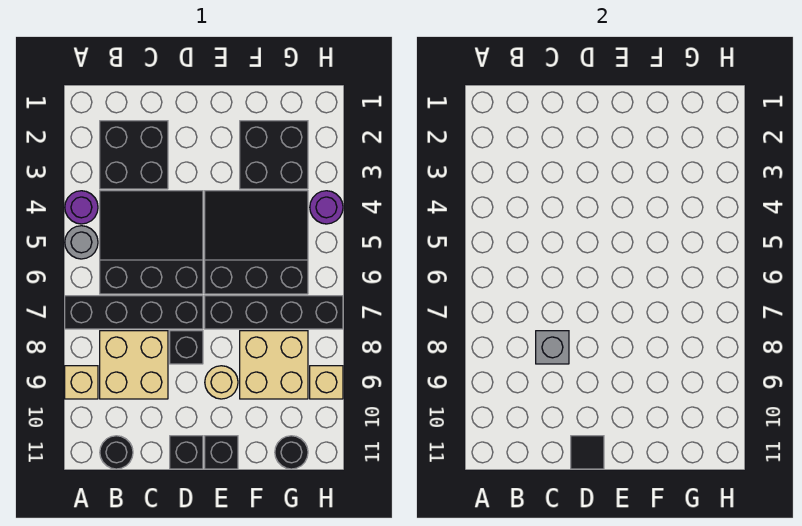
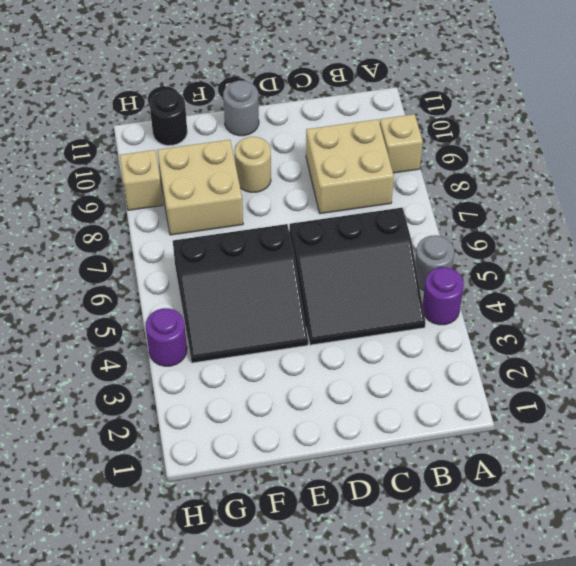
grey 1x1 round brick [223,81,259,136] -> black 1x1 brick [205,436,238,469]
none -> black 1x4 brick [65,296,203,329]
none -> black 2x2 brick [100,121,168,189]
none -> black 1x1 round brick [100,436,133,469]

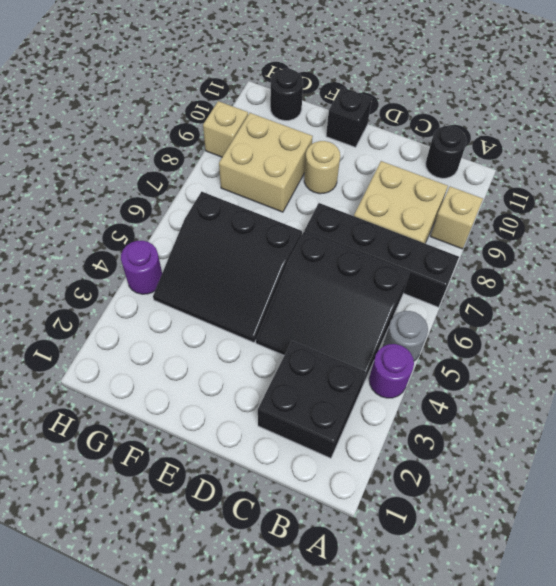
none -> black 1x1 brick [170,331,203,364]
none -> black 1x1 brick [170,436,203,469]
none -> black 1x4 brick [205,296,343,329]

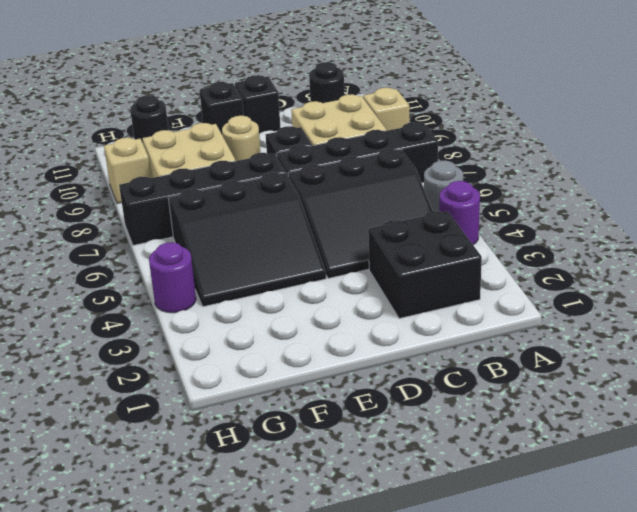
none -> black 2x2 brick [240,121,308,189]
none -> grey 1x1 brick [536,331,569,364]
none -> black 1x1 tile [571,436,604,469]

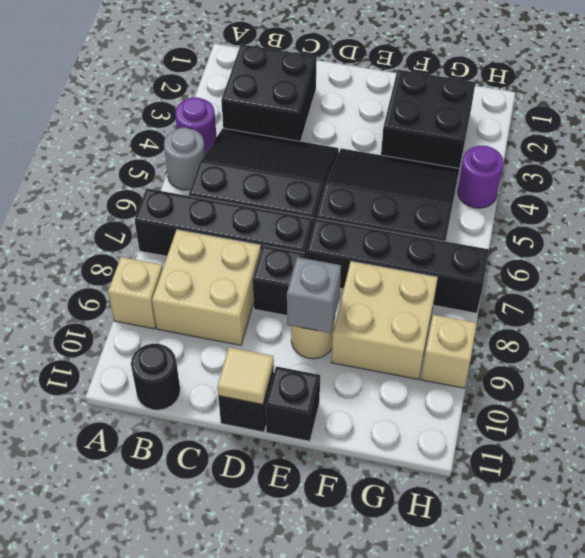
tan 1x1 tile [217,347,274,404] -> black 1x1 tile [571,436,604,469]
grey 1x1 brick [287,257,341,333] -> grey 1x1 brick moved to [536,331,569,364]
none -> black 1x1 round brick [275,436,308,469]

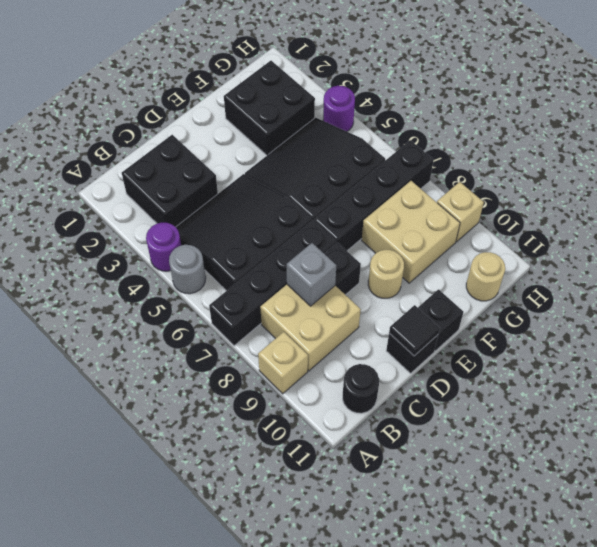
tan 1x1 round brick [466,252,505,301] -> black 1x1 round brick [275,436,308,469]

